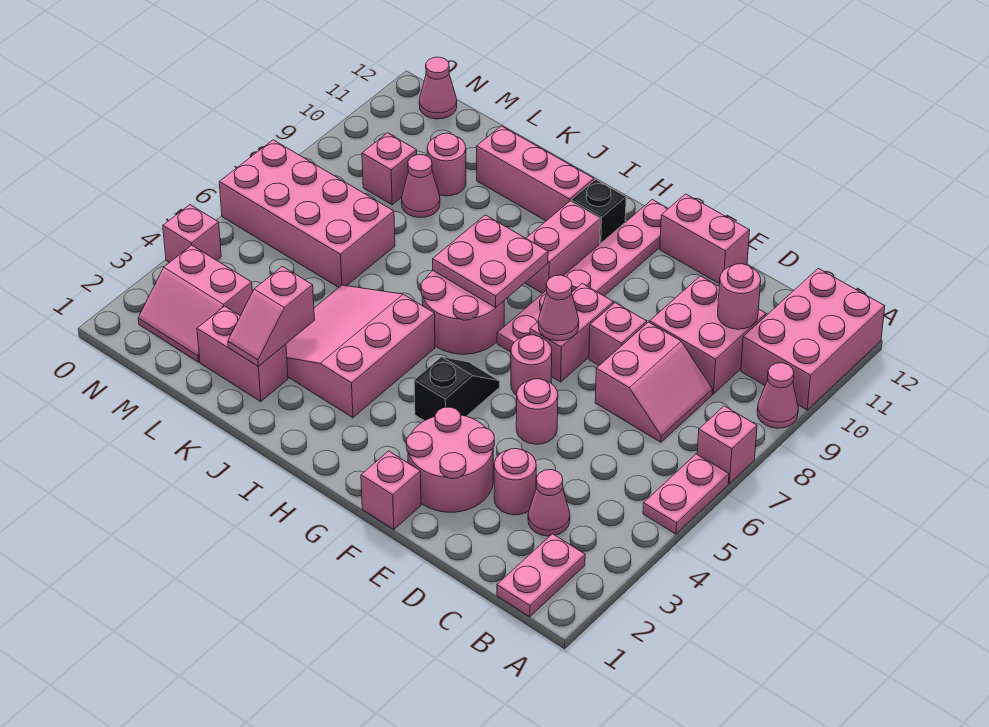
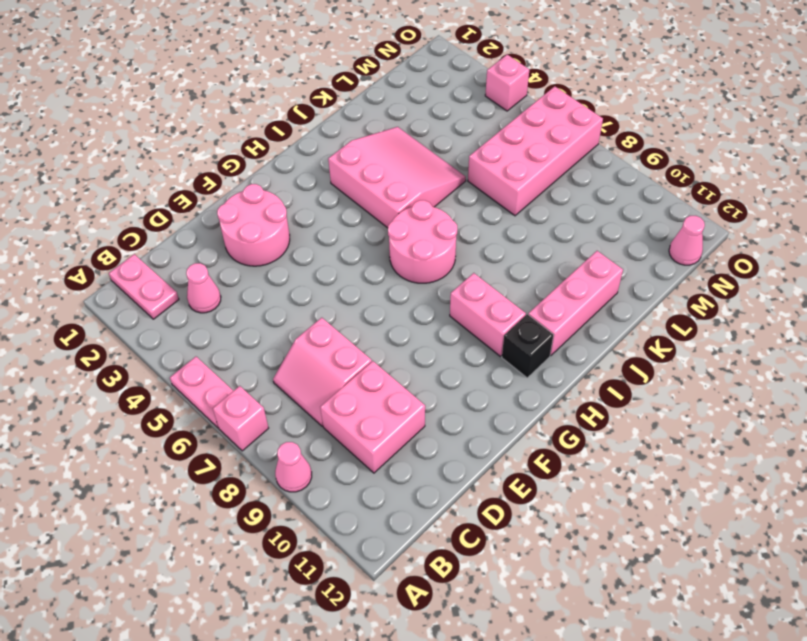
none -> pink 2x3 brick [741,268,885,410]
none -> pink 1x1 round brick [494,449,536,515]
none -> pink 1x1 round brick [516,379,558,444]
none -> pink 1x1 brick [589,303,647,365]

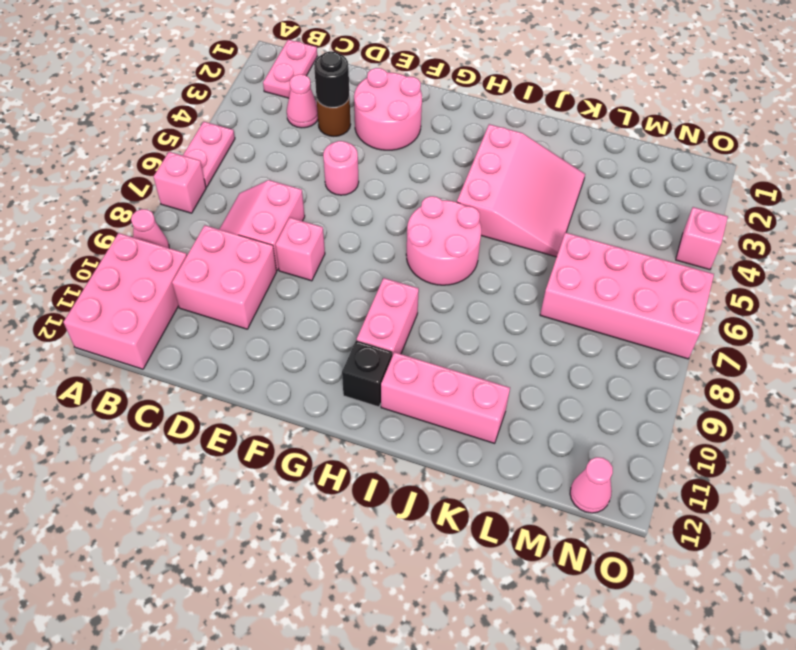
brown 1x1 round brick [316,96,351,136] -> pink 1x1 round brick [494,449,536,515]
black 1x1 round brick [314,51,349,107] -> none
none -> pink 1x2 brick [660,194,750,283]
none -> pink 1x1 brick [361,451,421,530]
none -> pink 1x1 round brick [511,335,552,395]
none -> pink 1x2 brick [530,283,614,382]

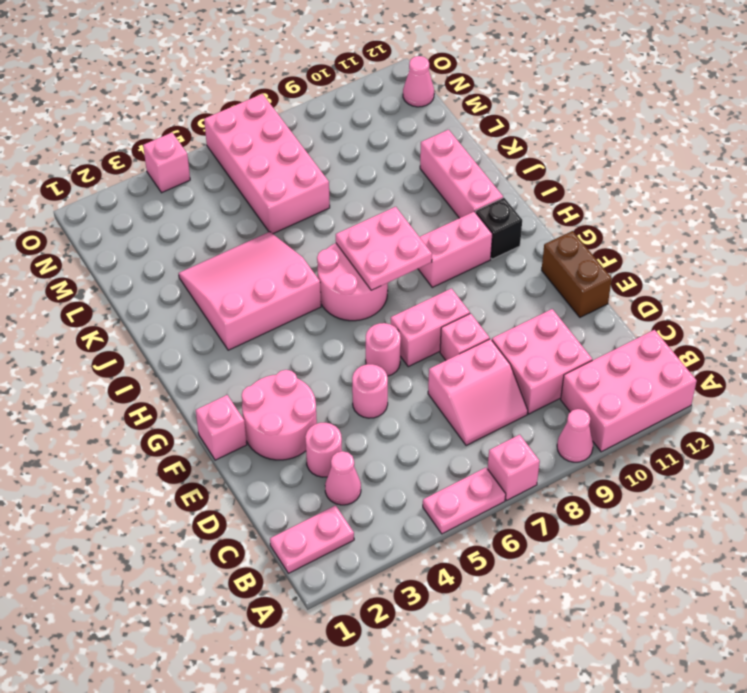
brown 1x2 brick [542,231,612,317] -> pink 1x2 brick [660,194,750,283]
none -> black 1x2 slope [414,357,500,421]
none -> pink 1x6 plate [497,200,668,352]
none -> pink 1x2 brick [197,306,288,402]
none -> pink 1x1 cone [402,155,440,218]

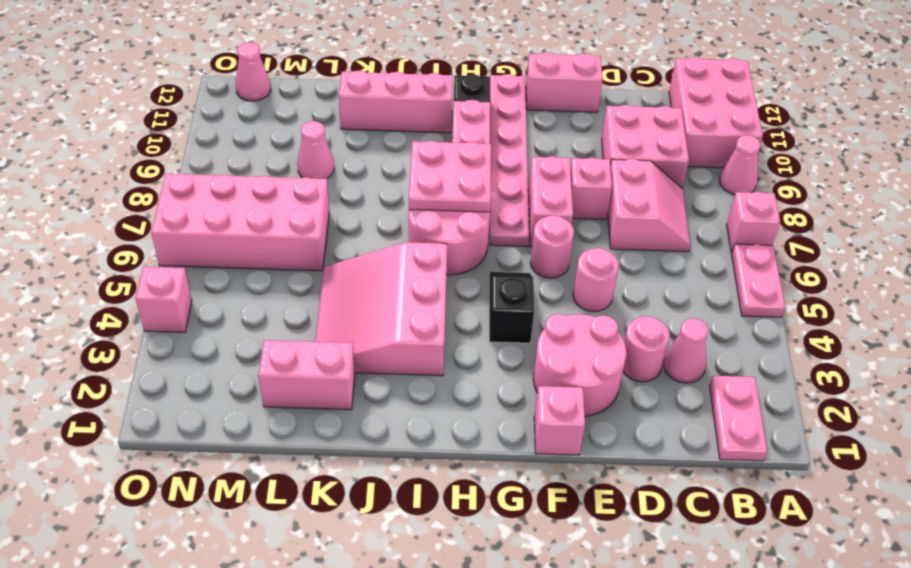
none -> pink 1x1 round brick [427,133,466,196]
none -> pink 2x2 slope [138,245,252,362]
none -> pink 1x1 brick [362,133,417,205]
none -> pink 1x1 round brick [718,264,761,329]

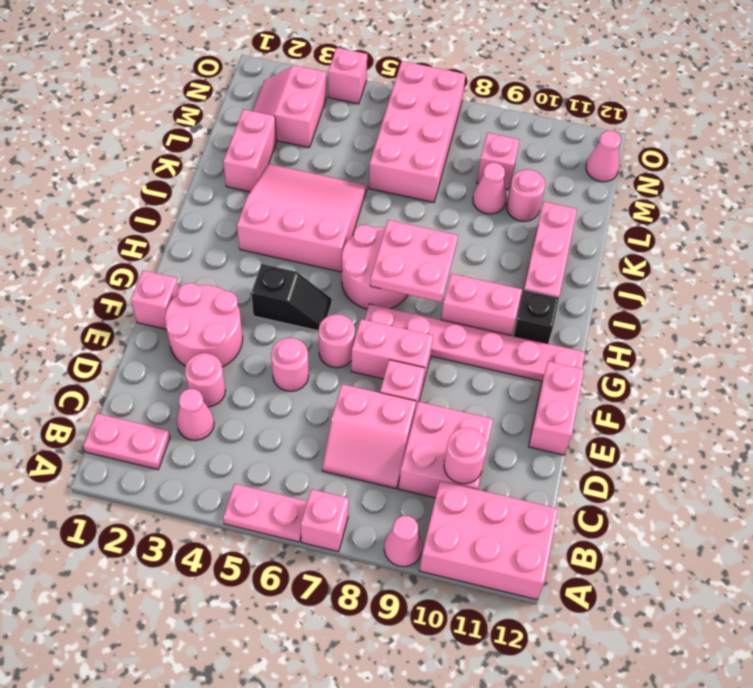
none -> pink 1x1 cone [538,275,579,341]
none -> pink 1x2 slope [228,266,314,367]

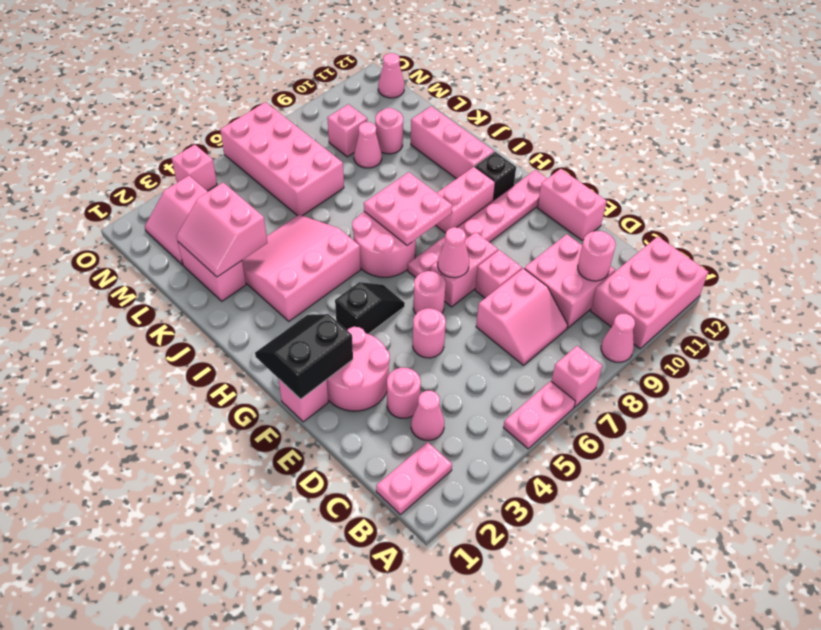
black 2x2 slope [255,314,353,399] -> none
pink 2x2 slope [176,183,267,277] -> pink 1x2 slope [228,266,314,367]

